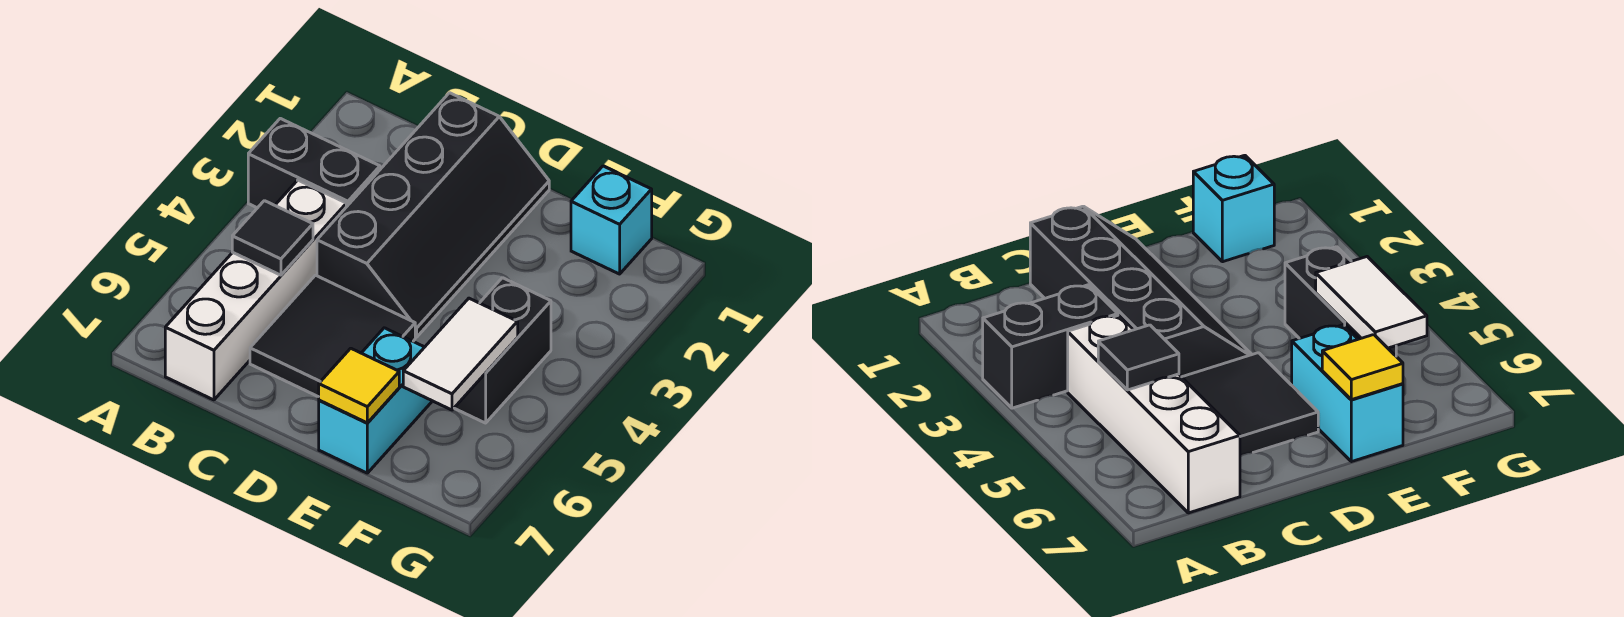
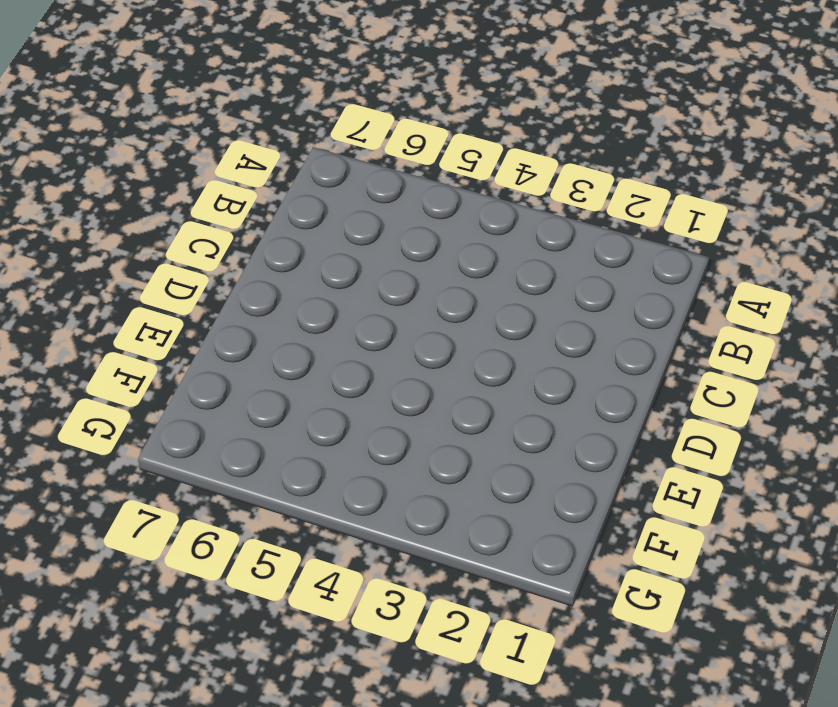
none -> black 1x2 brick [248,118,380,208]
none -> white 1x4 brick [165,180,346,400]

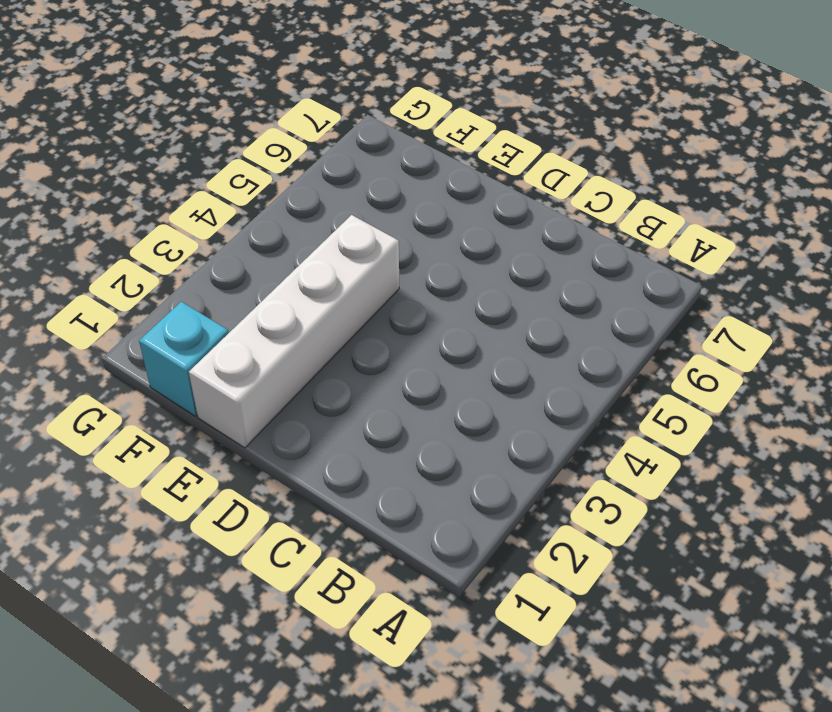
white 1x4 brick [189,215,399,448] -> white 1x4 brick moved to [165,180,346,400]
none -> black 1x2 brick [248,118,380,208]
none -> black 2x4 slope [317,93,549,337]

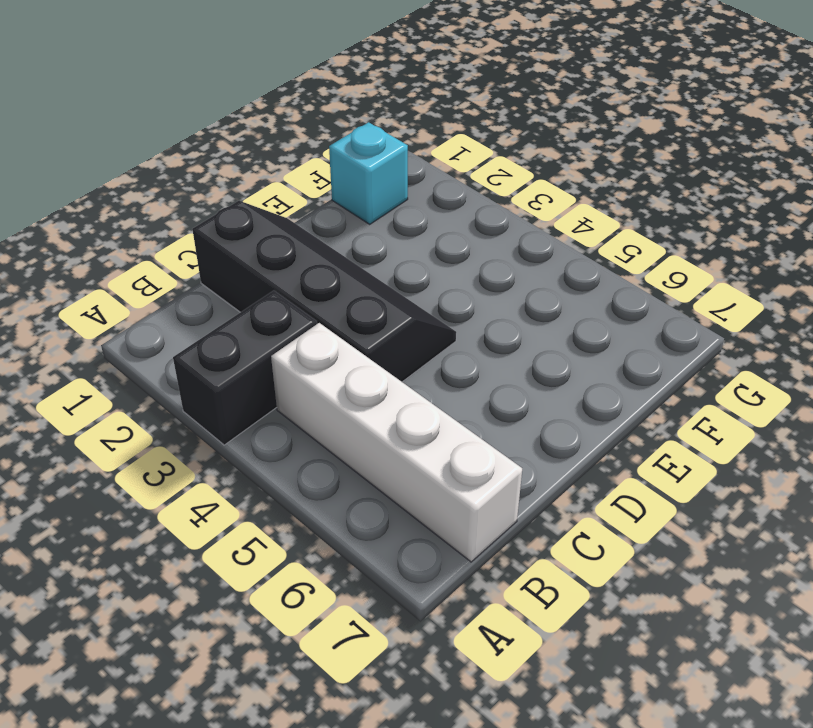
none -> black 2x2 tile [250,275,415,397]
none -> cyan 1x2 brick [319,328,432,473]

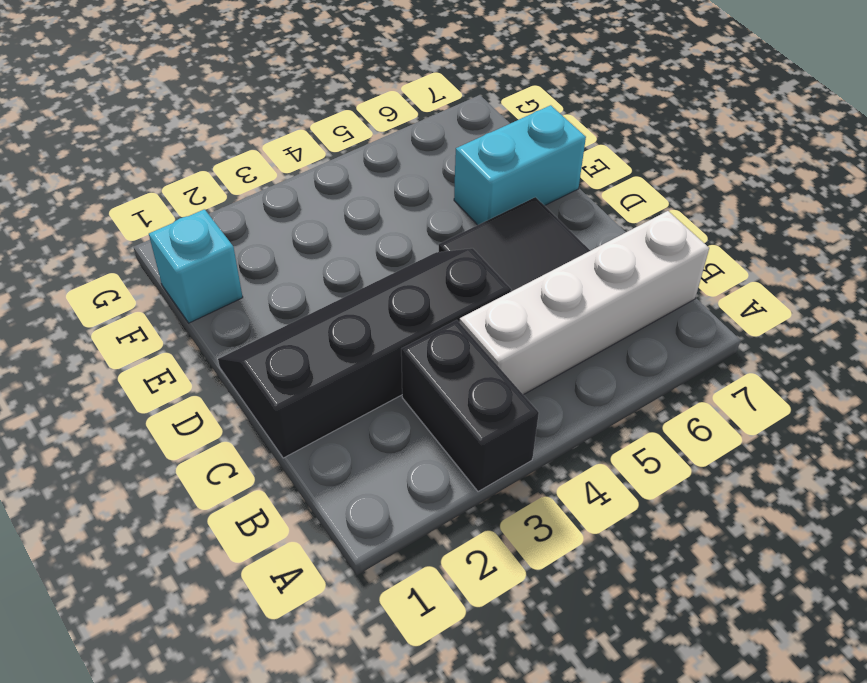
none -> black 1x2 brick [455,278,551,423]
none -> black 1x1 tile [232,201,313,275]

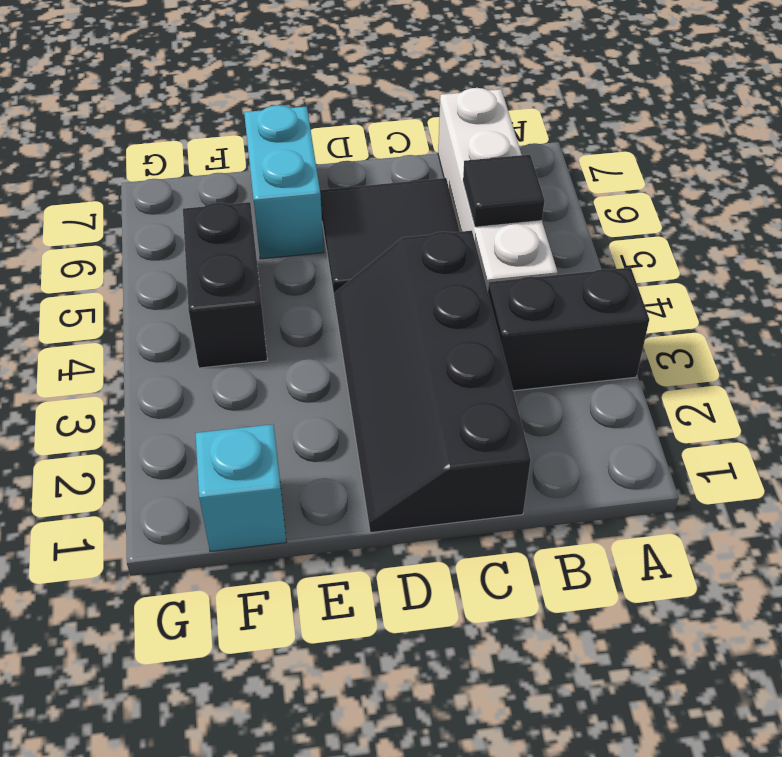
none -> yellow 1x1 tile [319,348,399,423]
none -> white 1x2 tile [403,298,518,410]

